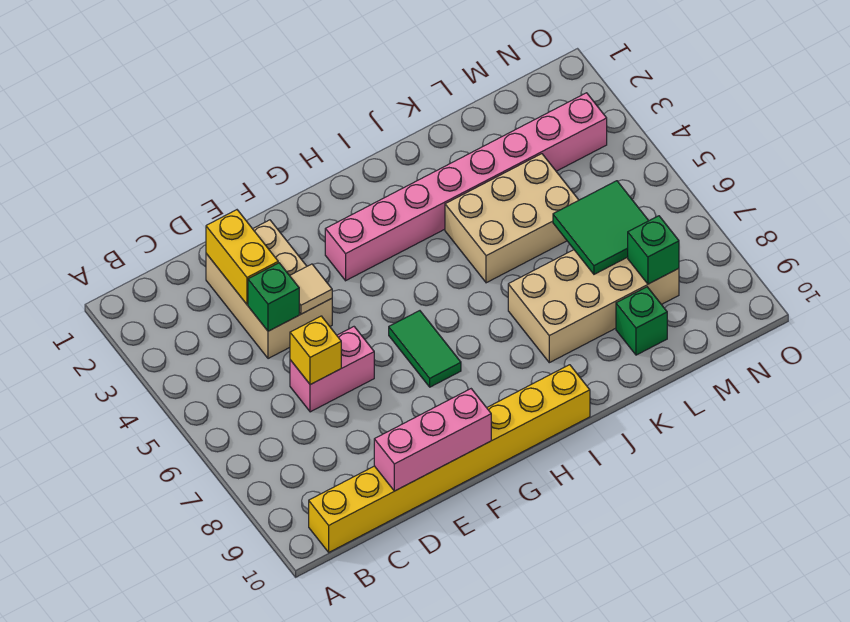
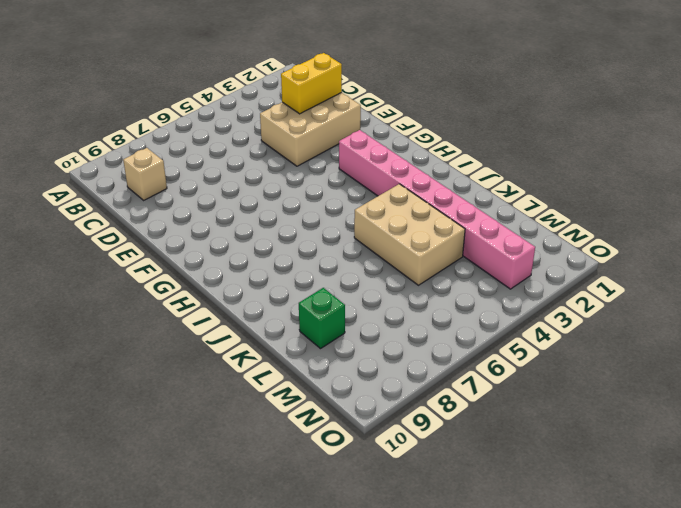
tan 1x1 brick [123,148,167,200] -> none
none -> yellow 1x8 brick [309,365,590,552]
none -> pink 1x2 brick [290,327,374,412]
none -> green 1x2 tile [389,311,461,387]

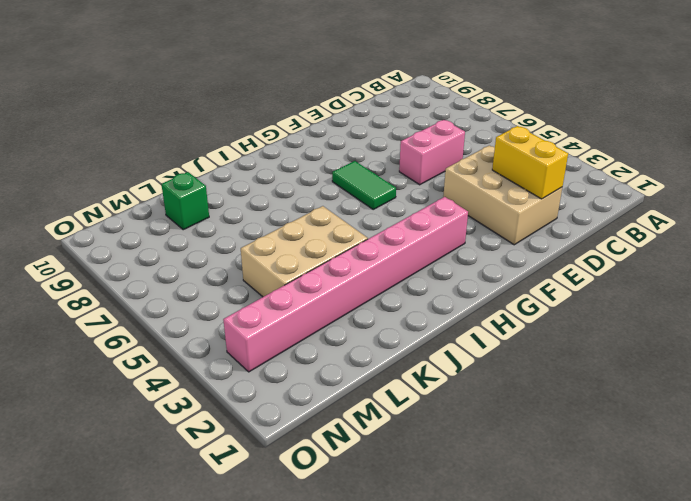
none -> yellow 1x8 brick [309,365,590,552]
none -> tan 2x4 brick [508,250,679,363]
none -> green 1x1 brick [248,263,299,331]

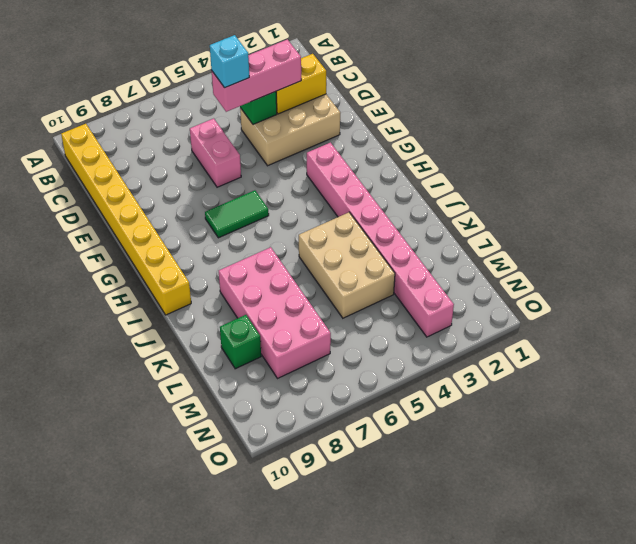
pink 1x3 brick [212,39,301,112] -> pink 1x3 brick turned to [374,389,491,491]
cyan 1x1 brick [210,35,249,88] -> none
pink 2x4 brick [219,247,331,378] -> tan 2x4 brick [508,250,679,363]
none -> yellow 1x1 brick [290,316,341,385]
none -> tan 1x1 tile [290,264,332,314]
none -> green 2x2 tile [553,181,649,274]

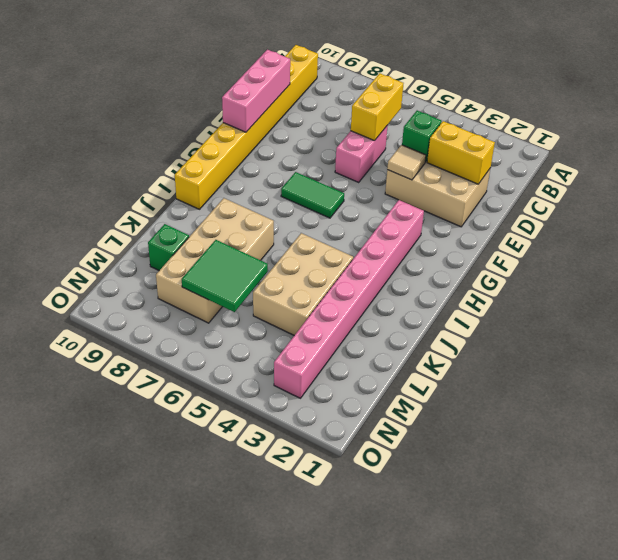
yellow 1x2 brick [351,73,404,141] -> yellow 1x1 brick [290,316,341,385]
none -> green 1x1 brick [628,216,679,284]

